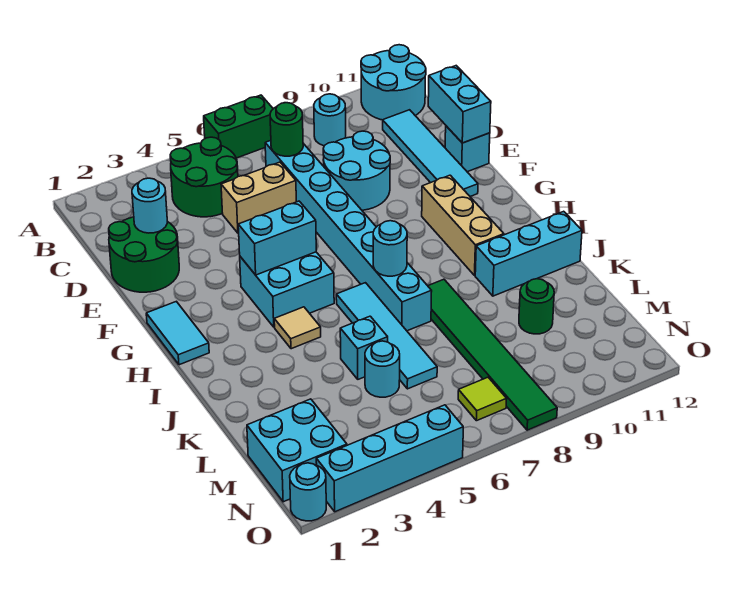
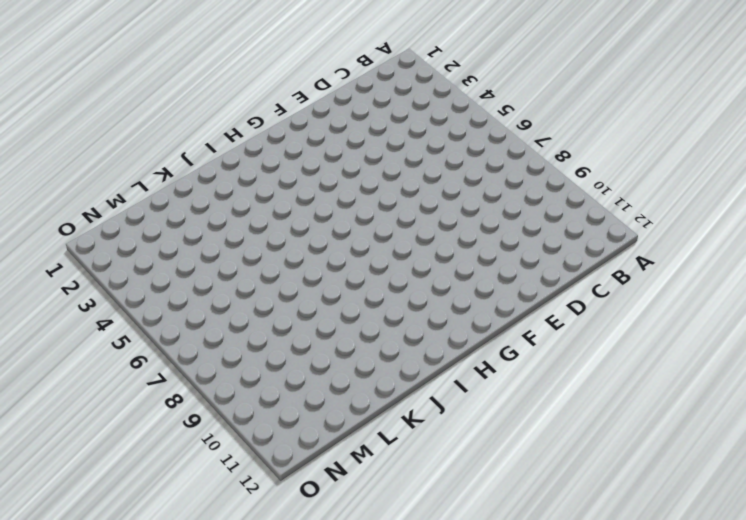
none -> green 1x2 brick [204,95,273,158]
none -> cyan 2x2 round brick [361,45,426,120]
none -> green 2x2 round brick [170,137,238,217]

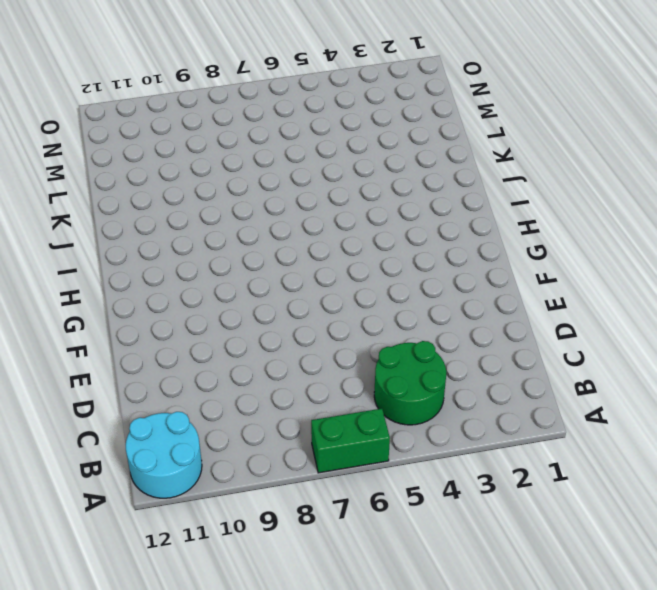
none -> cyan 1x1 round brick [314,94,346,146]
none -> cyan 1x8 brick [265,140,432,331]
none -> cyan 1x4 tile [383,110,478,196]

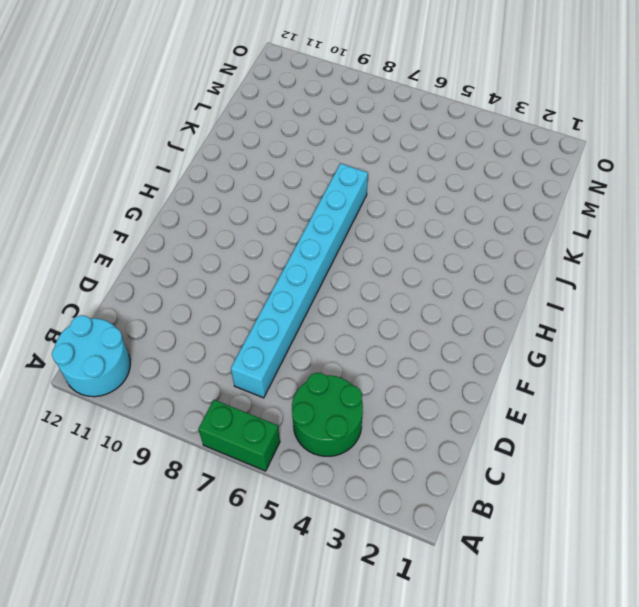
none -> cyan 1x1 round brick [314,94,346,146]
none -> cyan 1x4 tile [383,110,478,196]
none -> green 2x2 round brick [109,217,179,292]

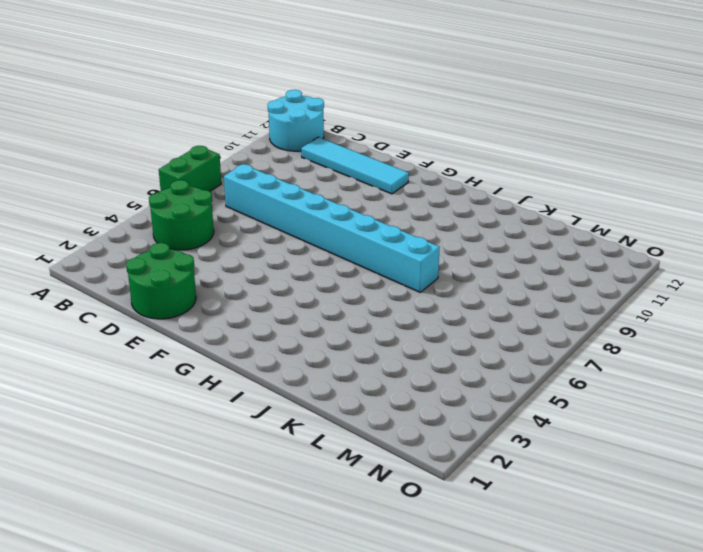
none -> cyan 1x1 round brick [314,94,346,146]
none -> tan 1x2 brick [221,162,296,233]
none -> cyan 2x2 round brick [323,131,390,210]

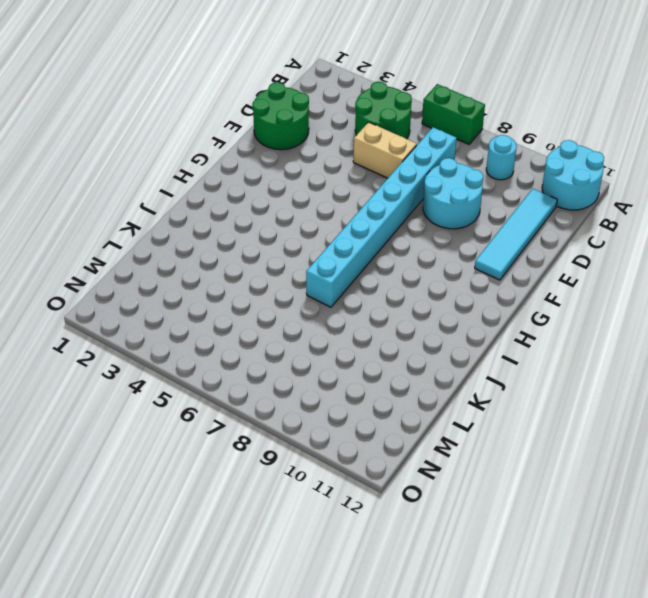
none -> cyan 1x1 brick [445,126,490,172]
none -> cyan 1x2 tile [146,301,209,365]
none -> cyan 2x2 brick [240,252,334,327]

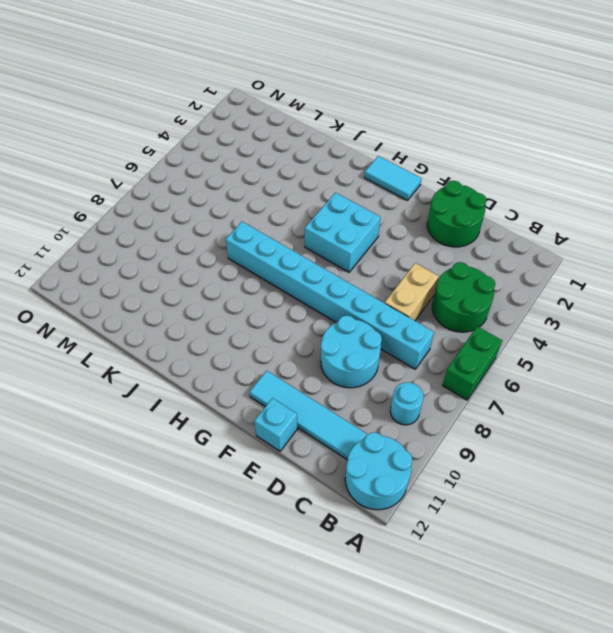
none -> tan 1x3 brick [422,175,504,276]
none -> tan 1x1 tile [274,307,321,349]
none -> cyan 1x4 tile [336,283,437,389]

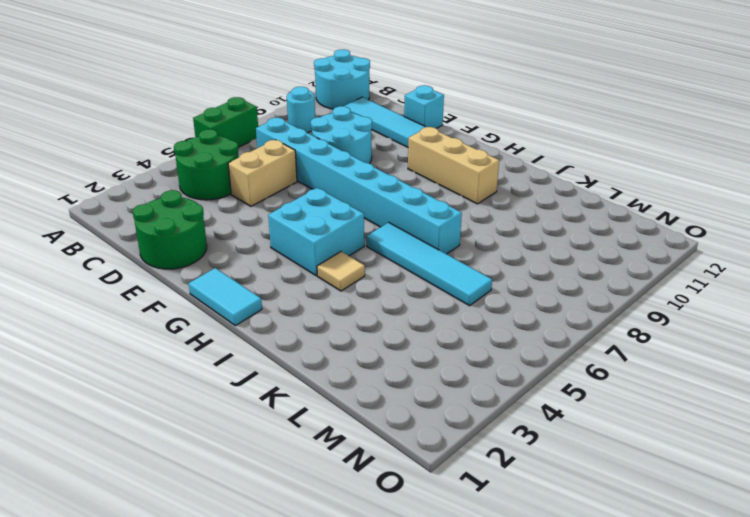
none -> green 1x6 tile [428,279,557,430]
none -> cyan 1x3 brick [475,211,582,296]
none -> cyan 1x1 brick [340,316,388,379]

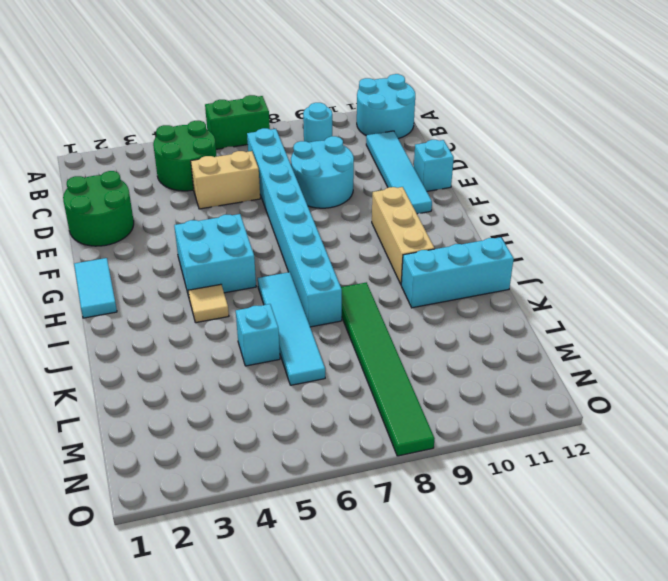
none -> cyan 1x1 round brick [365,341,400,397]
none -> green 1x1 round brick [519,279,554,334]
none -> cyan 2x2 brick [247,399,347,502]

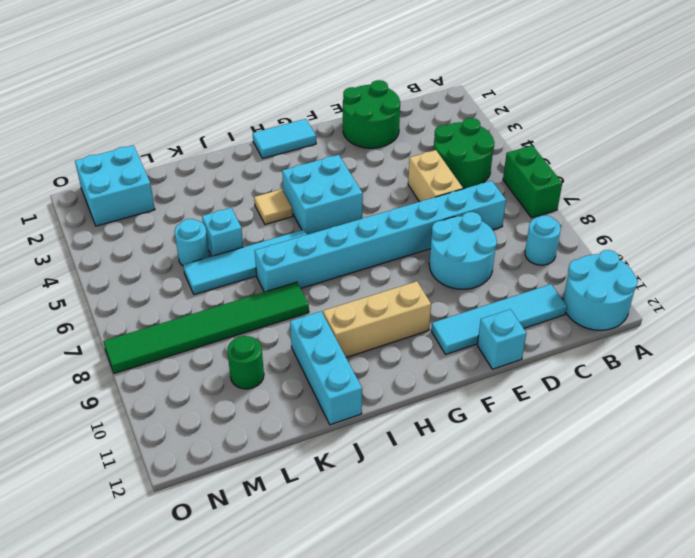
none -> lime 1x1 tile [458,377,507,421]
none -> cyan 1x1 round brick [290,463,326,521]
none -> cyan 1x4 brick [316,405,463,512]

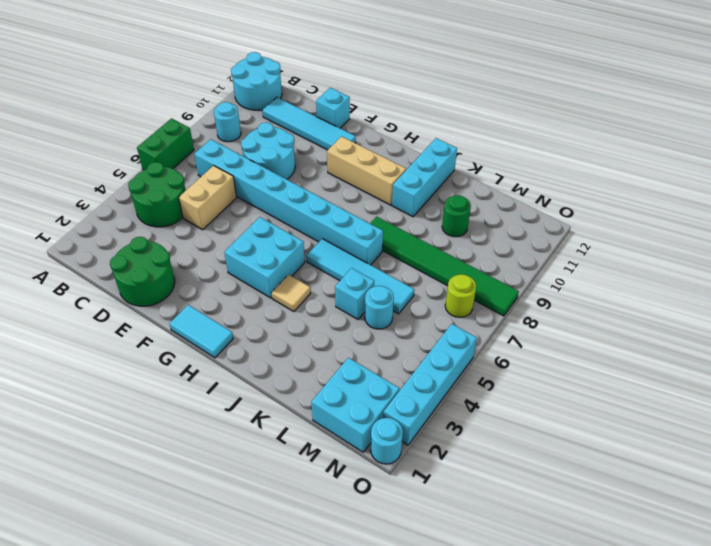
lime 1x1 round brick [445,274,476,317] -> lime 1x1 tile [458,377,507,421]
none -> green 1x1 round brick [270,103,303,156]
none -> cyan 1x1 round brick [132,178,167,233]
none -> cyan 1x2 brick [428,66,491,143]

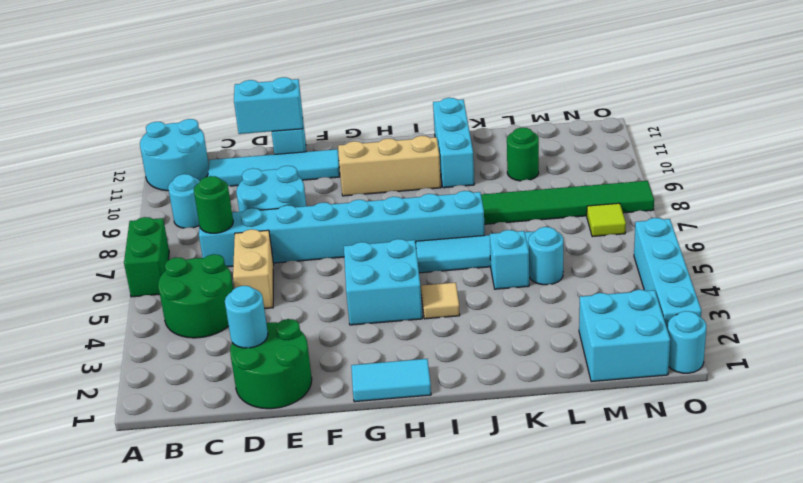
none -> cyan 1x2 brick [238,201,316,275]
none -> cyan 1x1 round brick [373,221,407,276]

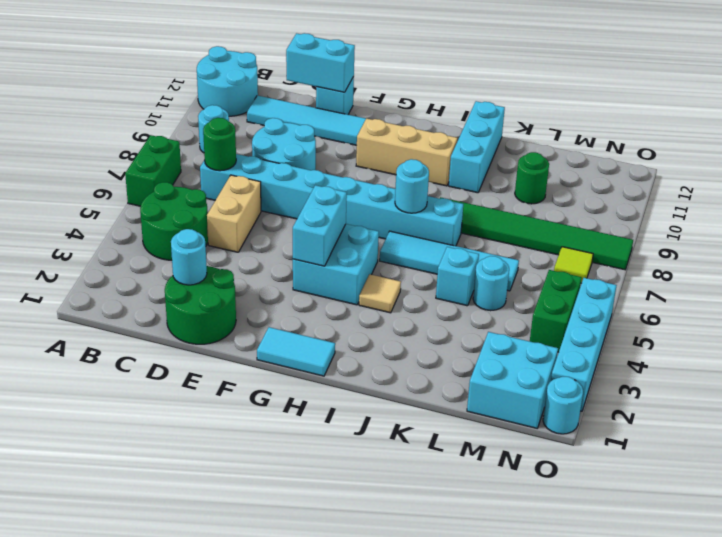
green 1x2 brick [530,270,582,352] -> none

